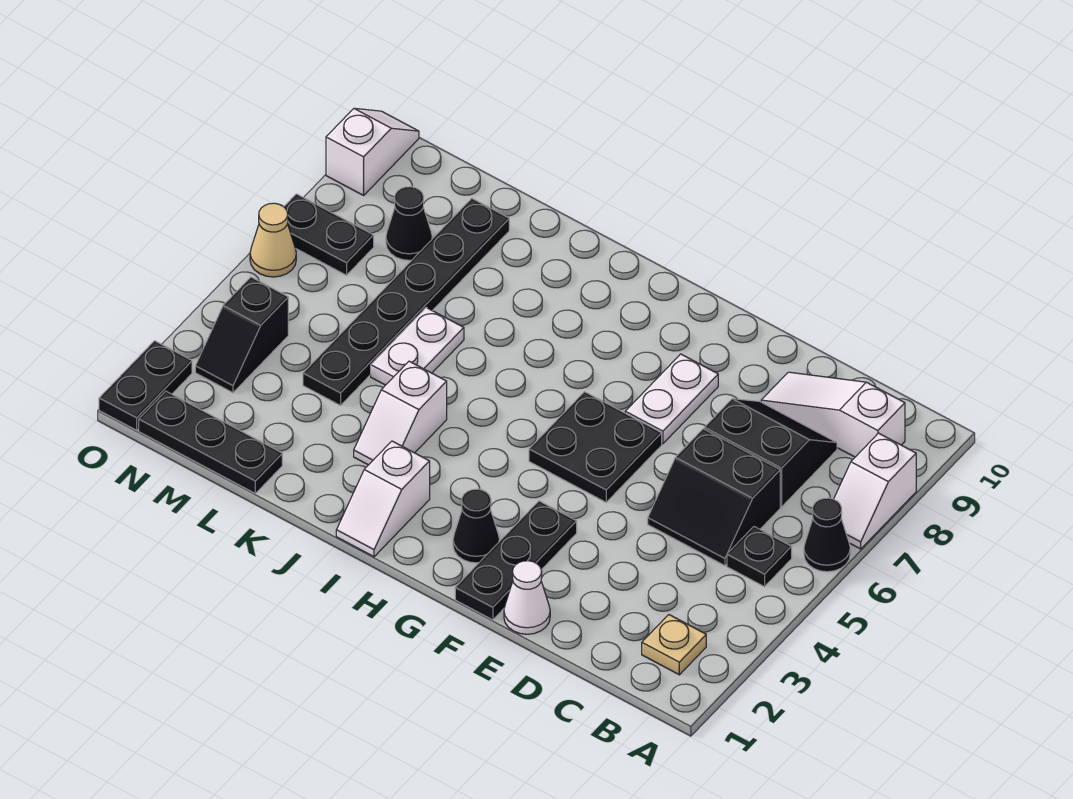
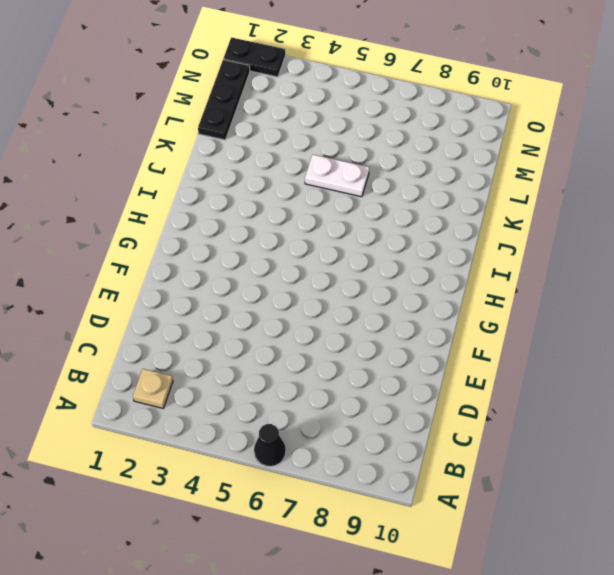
none -> white 1x2 slope [834,433,916,549]
none -> black 1x1 plate [727,527,792,587]
none -> white 1x3 slope [761,372,905,457]

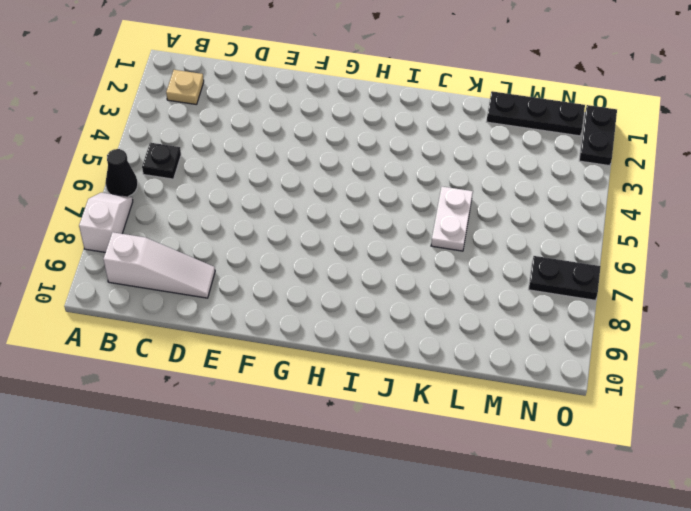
none -> black 2x2 slope [648,429,780,566]
none -> black 2x2 slope [704,399,837,507]
none -> white 1x1 cone [504,561,550,634]

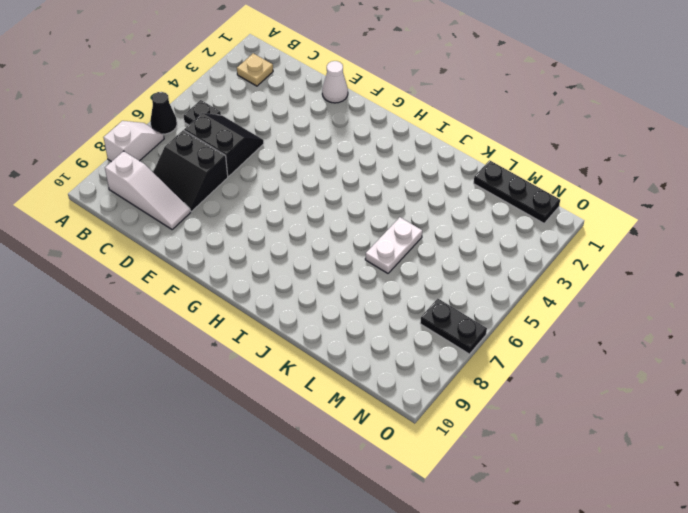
none -> black 1x3 plate [455,501,577,620]
none -> black 2x2 plate [529,392,662,502]
none -> white 1x2 plate [625,354,718,444]

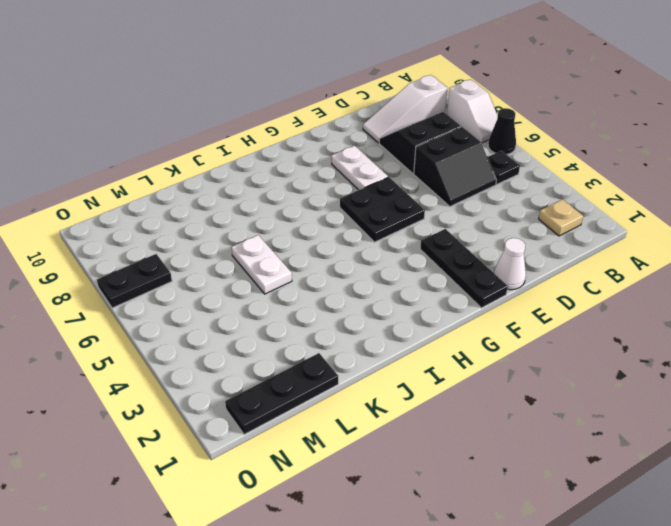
none -> black 1x1 cone [453,489,499,563]
none -> white 1x2 slope [336,441,430,557]
none -> white 1x2 slope [354,361,447,465]

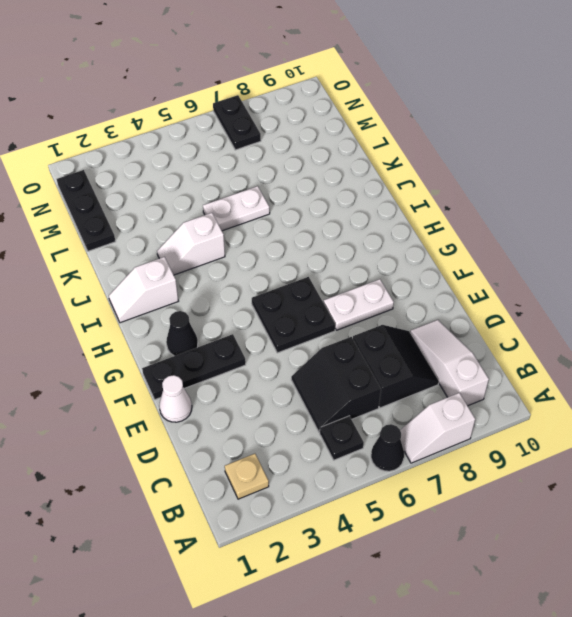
none -> black 1x6 plate [303,198,509,406]
none -> black 1x1 cone [386,187,432,260]
none -> black 1x2 slope [195,277,288,393]

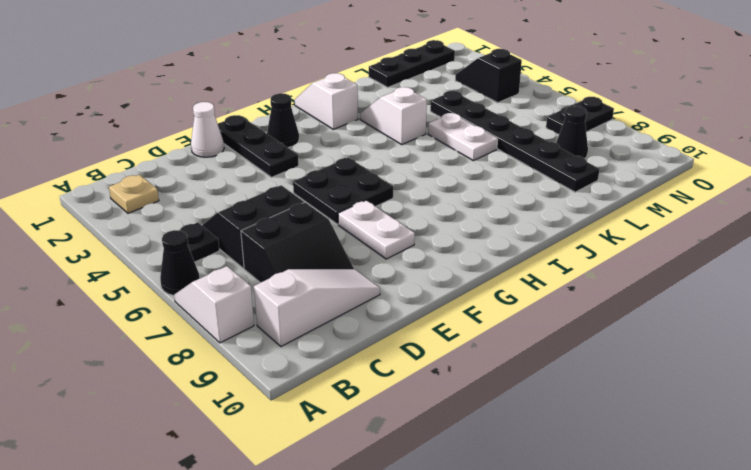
none -> black 1x2 plate [99,341,192,430]
none -> tan 1x1 cone [250,203,296,277]
none -> white 1x2 slope [326,108,419,195]

